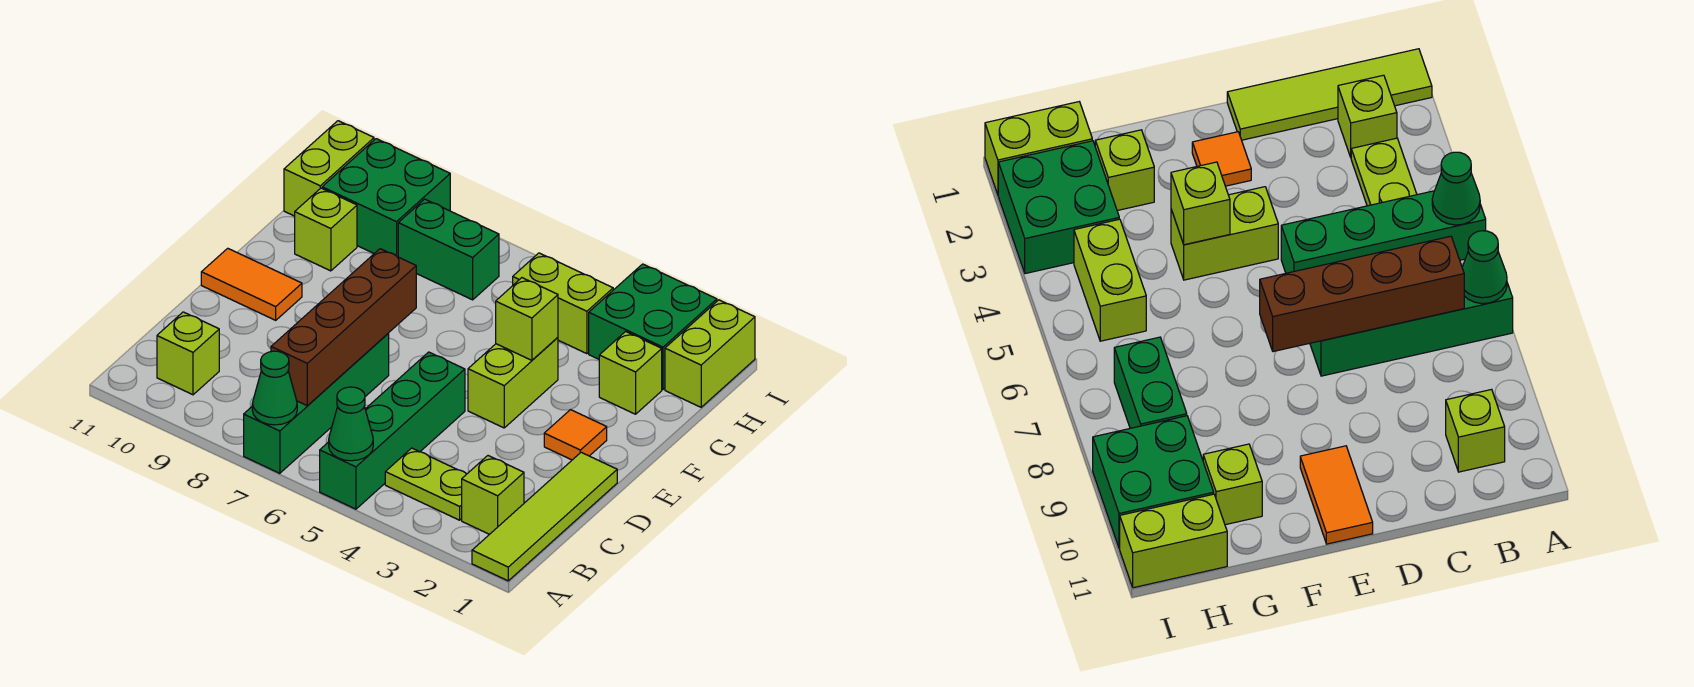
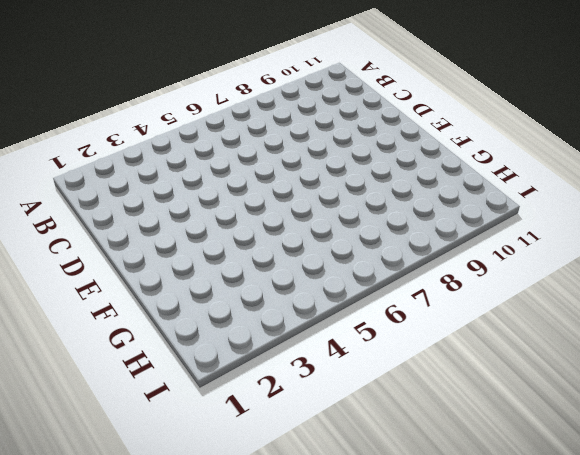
none -> lime 1x4 tile [472,452,617,581]
none -> green 1x4 brick [320,352,465,509]
none -> green 1x4 brick [244,333,389,473]

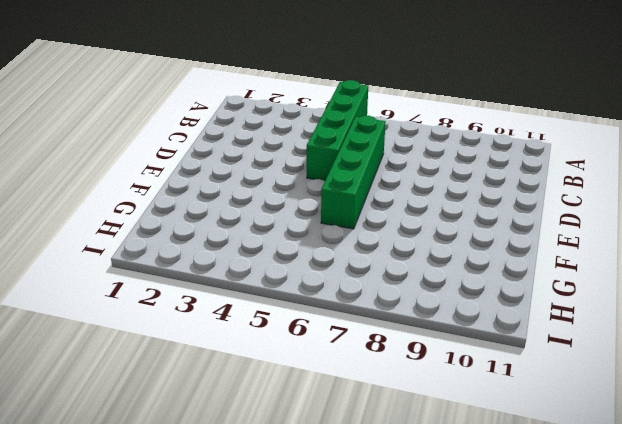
green 1x4 brick [321,116,386,229] -> green 1x4 brick moved to [244,333,389,473]
none -> lime 1x4 tile [472,452,617,581]
none -> lime 1x1 brick [462,456,524,534]
none -> lime 1x2 plate [385,448,466,520]

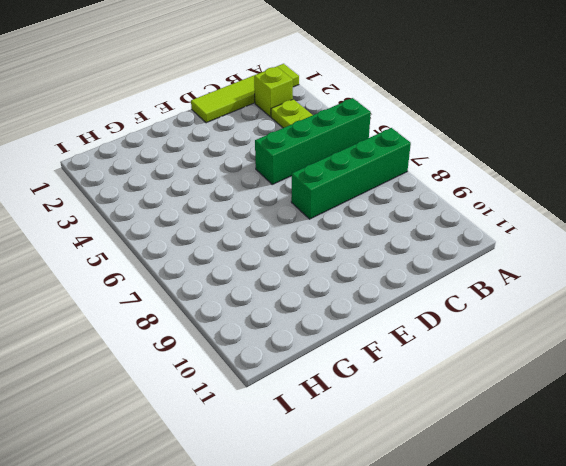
none -> lime 1x1 brick [157,312,219,395]
none -> orange 1x1 tile [544,410,607,460]
none -> lime 1x2 brick [468,338,558,428]

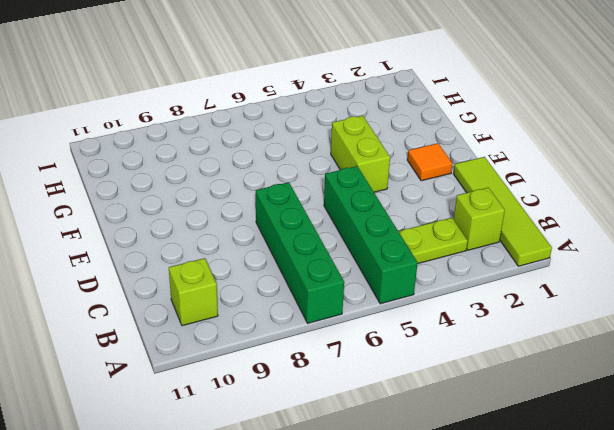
none -> orange 1x2 tile [201,248,302,320]
none -> lime 1x1 brick [599,332,662,414]
none -> lime 1x1 brick [295,188,357,271]

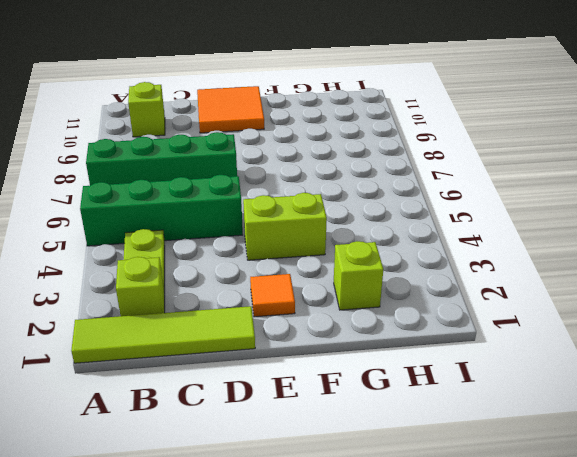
orange 2x2 tile [197,86,264,133] -> orange 1x2 tile [201,248,302,320]
none -> lime 1x1 brick [295,188,357,271]
none -> lime 1x2 brick [665,300,755,407]
none -> green 2x2 brick [589,264,717,389]

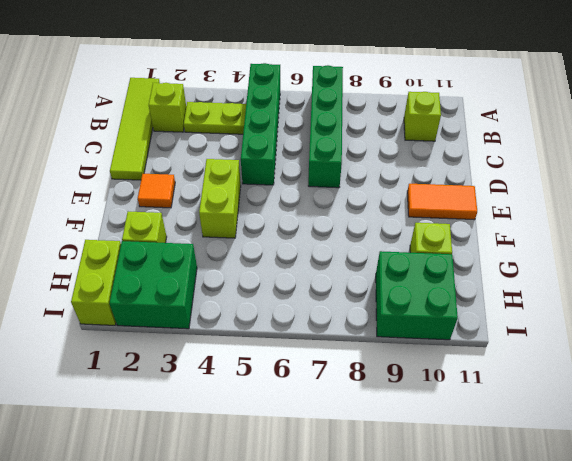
none -> lime 1x2 brick [513,253,613,354]
none -> green 1x2 brick [398,199,499,300]
none -> lime 1x2 brick [284,121,374,216]

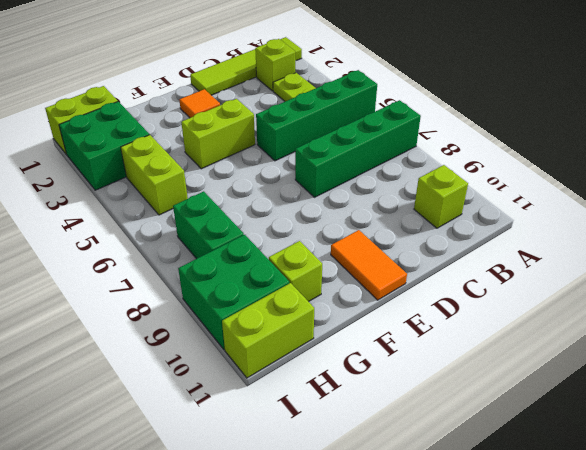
none -> lime 1x1 brick [599,332,662,414]
none -> green 1x1 cone [329,387,373,461]
none -> green 1x1 cone [252,351,297,425]

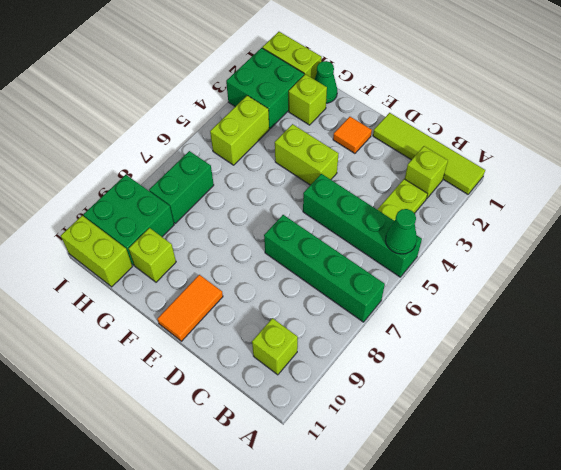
green 1x1 cone [314,61,337,103] -> green 1x1 cone moved to [252,351,297,425]
none -> brown 1x4 brick [271,249,416,406]
none -> lime 1x1 brick [496,278,558,360]

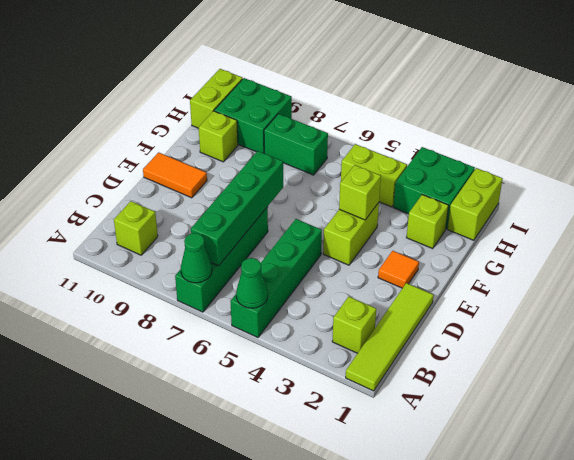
green 1x4 brick [191,151,283,266] -> brown 1x4 brick [271,249,416,406]
none -> lime 1x2 plate [385,448,466,520]

